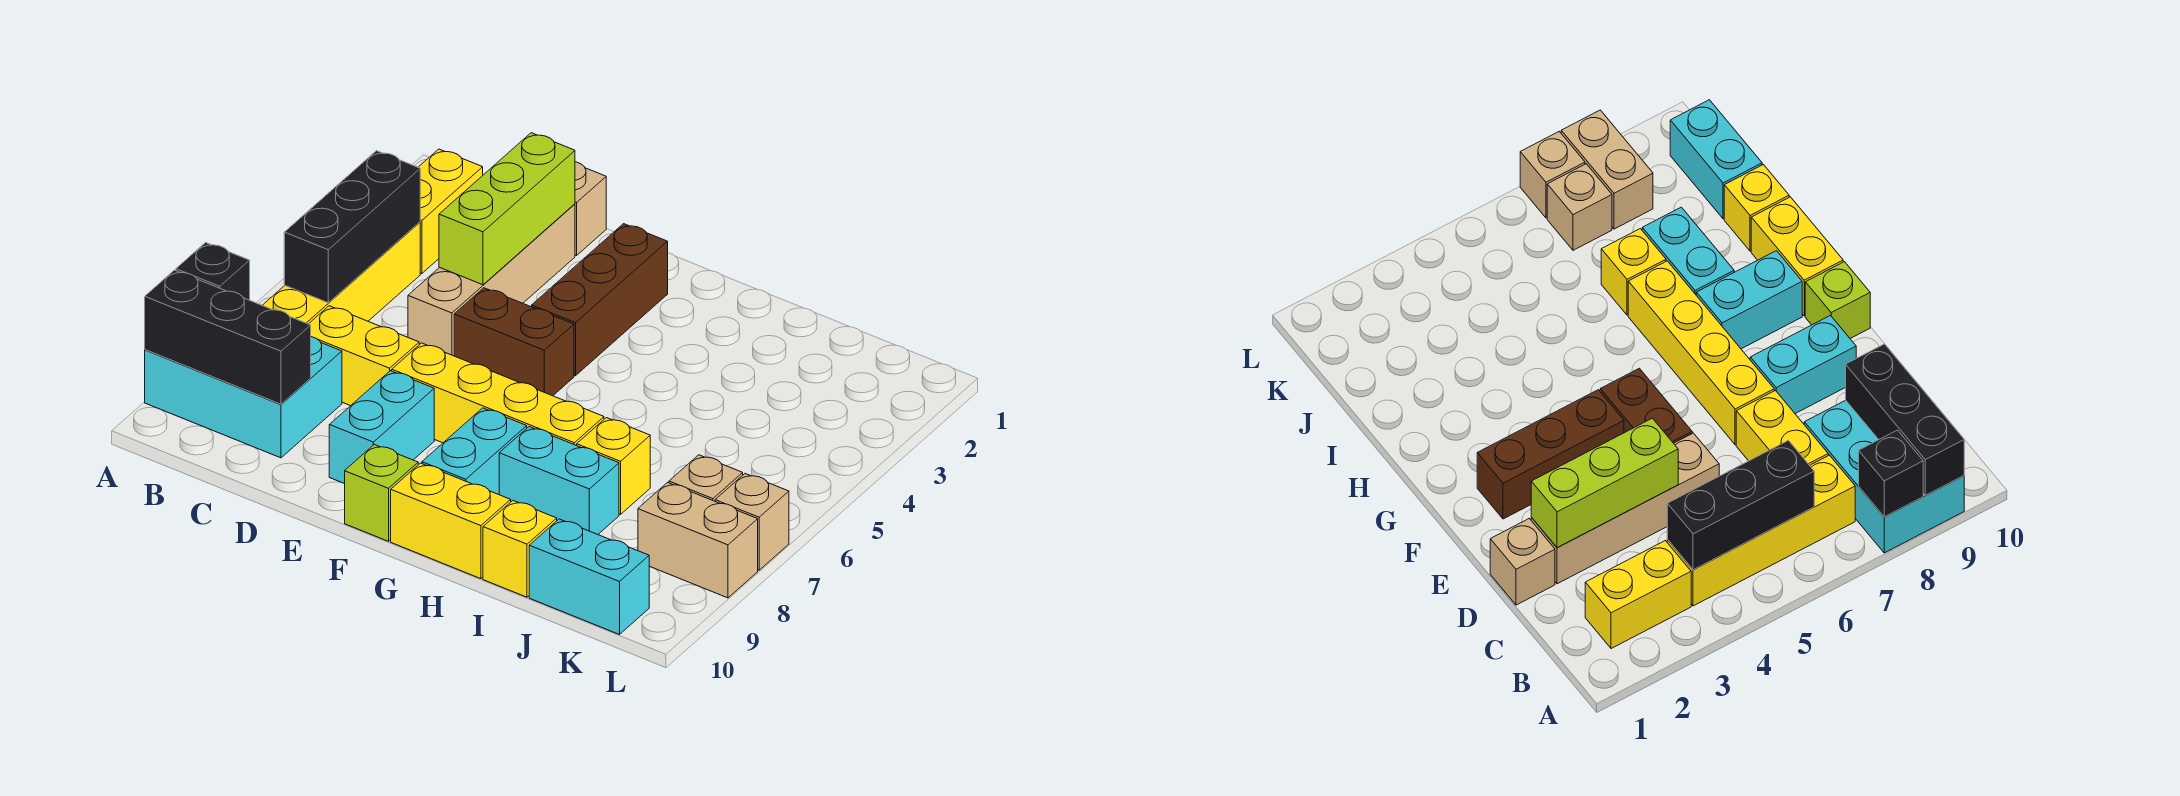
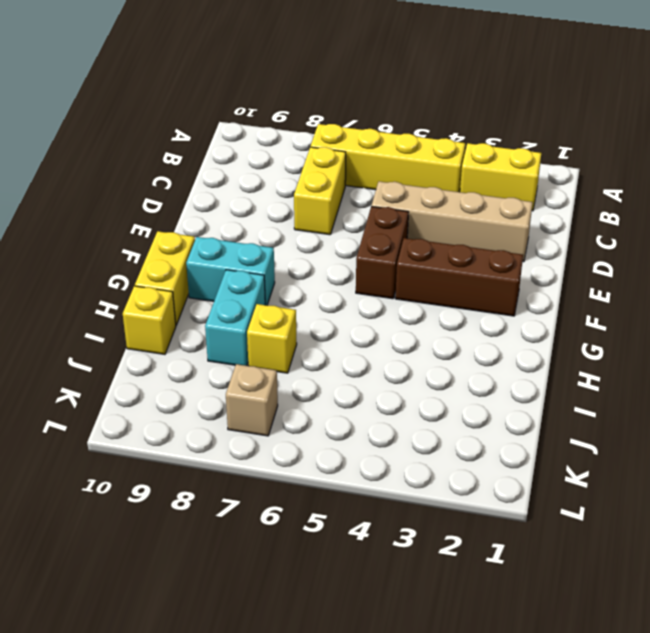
none -> cyan 2x3 brick [145,337,342,458]
none -> tan 1x1 brick [575,162,606,256]
none -> yellow 1x4 brick [392,343,604,446]

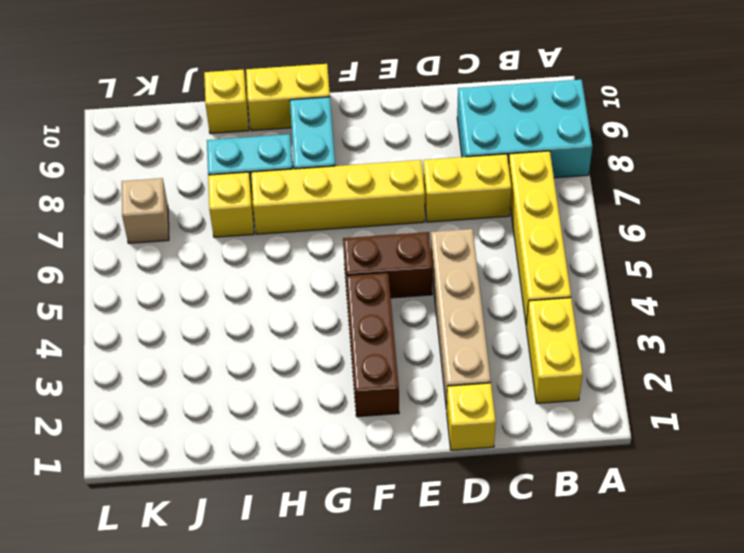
yellow 1x1 brick [447,383,496,450] -> tan 1x1 brick [575,162,606,256]
none -> cyan 1x2 brick [329,371,434,484]
none -> lime 1x1 brick [345,445,418,541]
none -> cyan 1x2 brick [529,519,649,635]

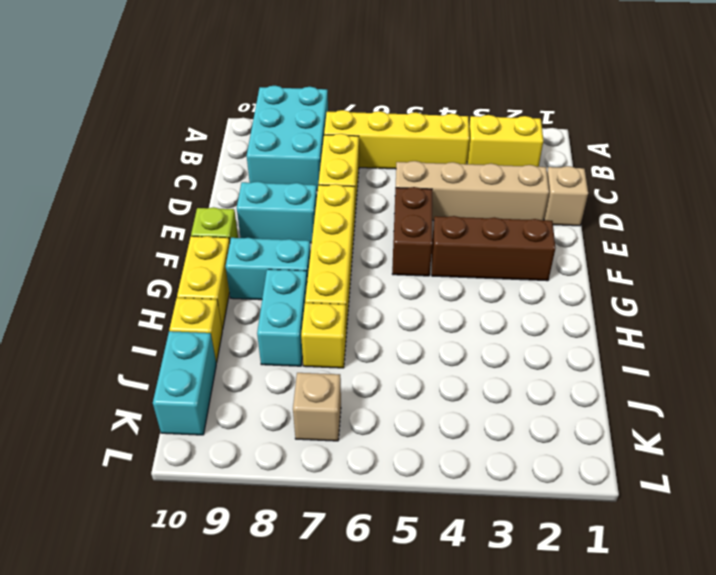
none -> tan 1x2 brick [638,482,758,598]
none -> tan 1x1 brick [715,474,789,570]
none -> black 1x1 brick [176,243,250,300]

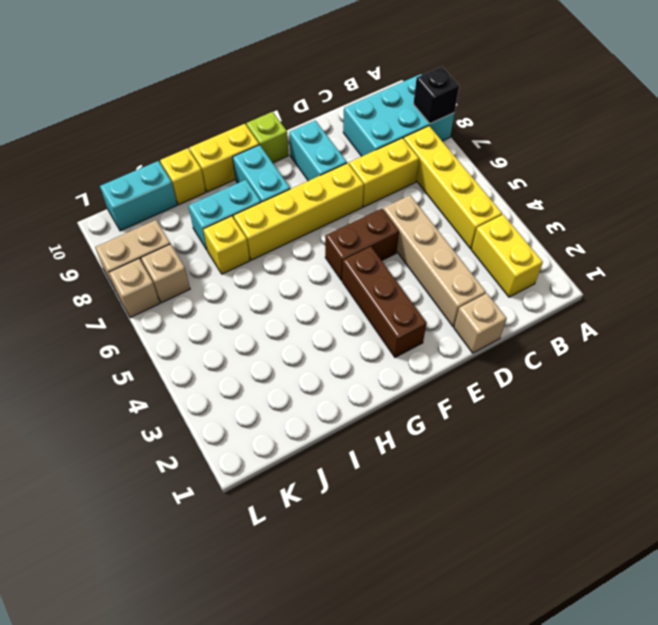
none -> black 1x3 brick [145,270,311,404]
none -> black 1x3 brick [284,151,420,303]
none -> lime 1x3 brick [439,133,575,285]

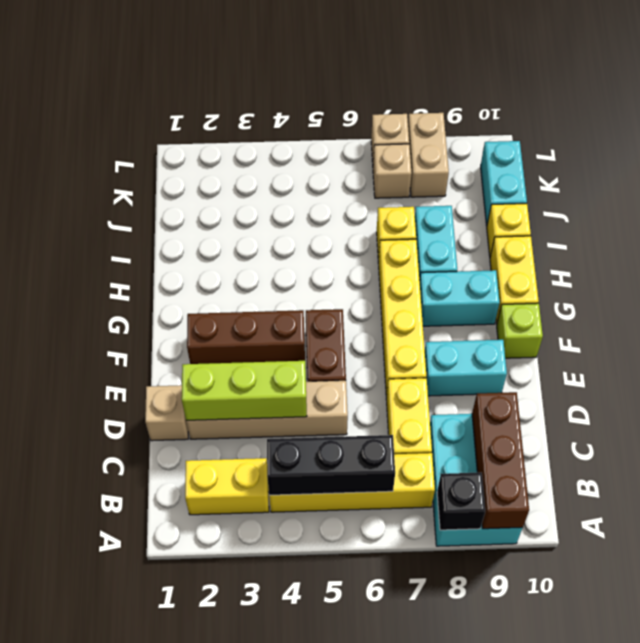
brown 1x3 brick [472,392,529,529] -> black 1x3 brick [145,270,311,404]

